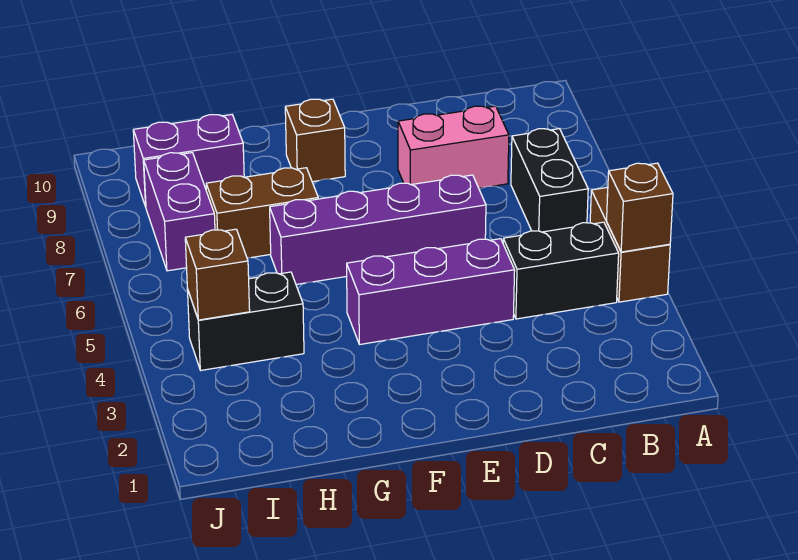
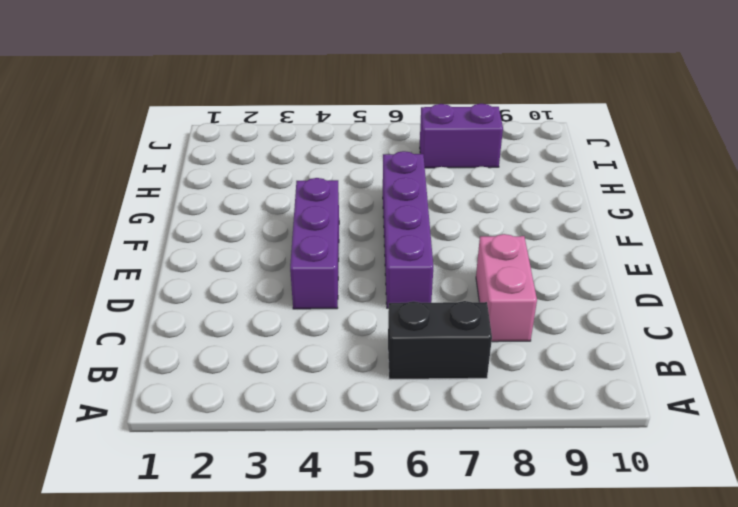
none -> brown 1x2 brick [590,187,670,302]
none -> black 1x2 brick [503,222,619,319]
none -> brown 1x1 brick [285,99,345,182]

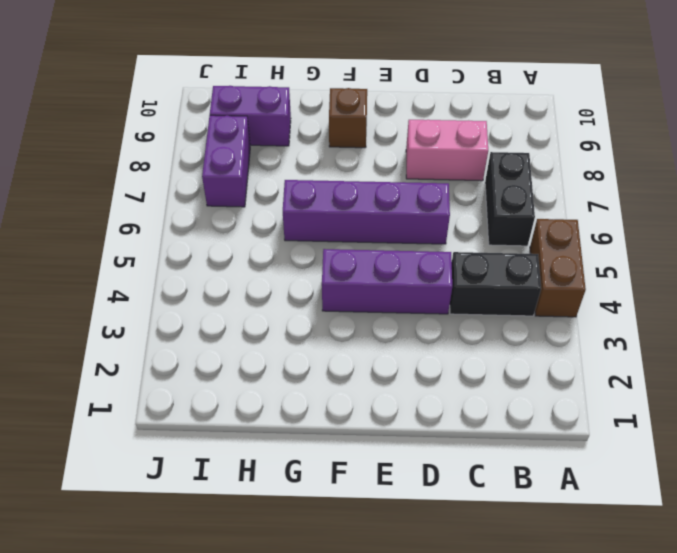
none -> brown 1x2 brick [206,168,318,258]
none -> black 1x2 brick [187,272,304,370]
none -> brown 1x1 brick [607,163,673,252]

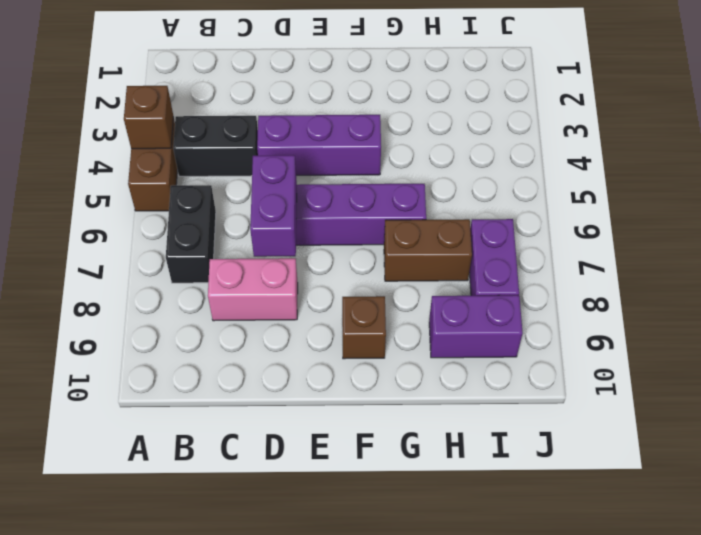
purple 1x2 brick [250,155,297,257] -> none
none -> black 1x2 brick [187,272,304,370]
none -> brown 1x1 brick [185,229,250,320]

